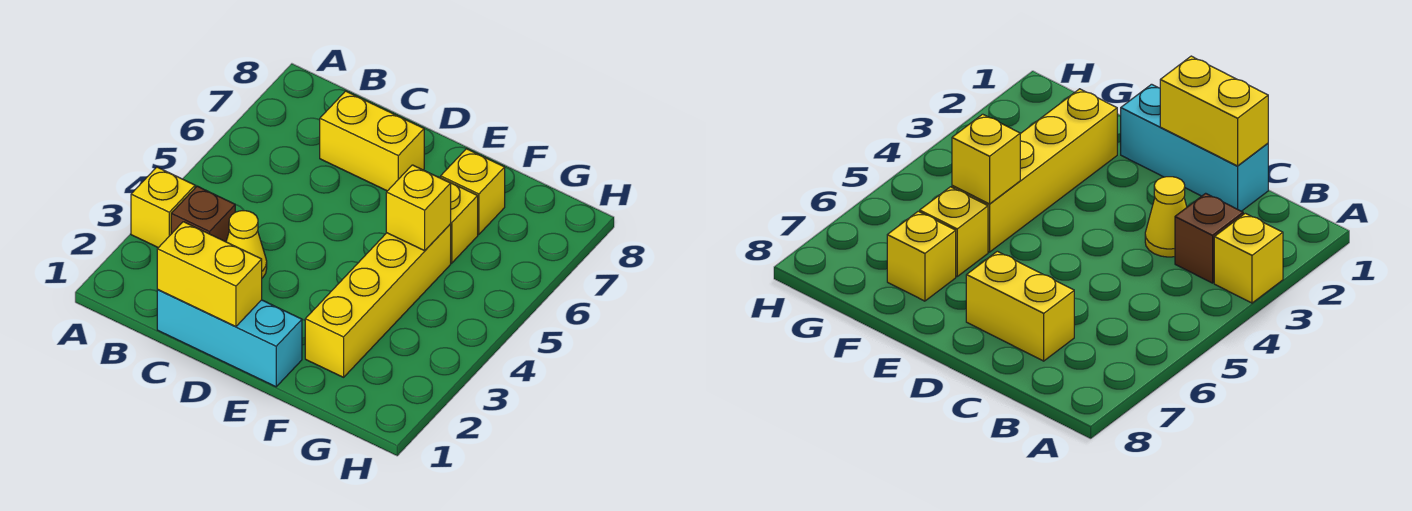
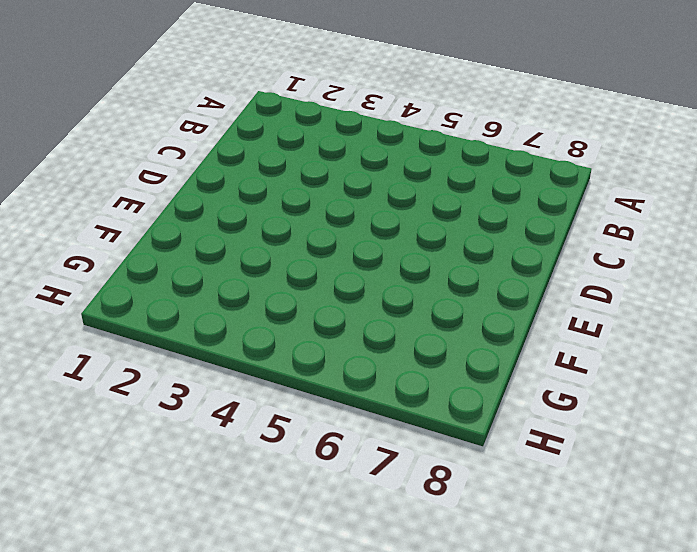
none -> yellow 1x1 brick [131,167,195,248]
none -> brown 1x1 brick [171,186,235,242]

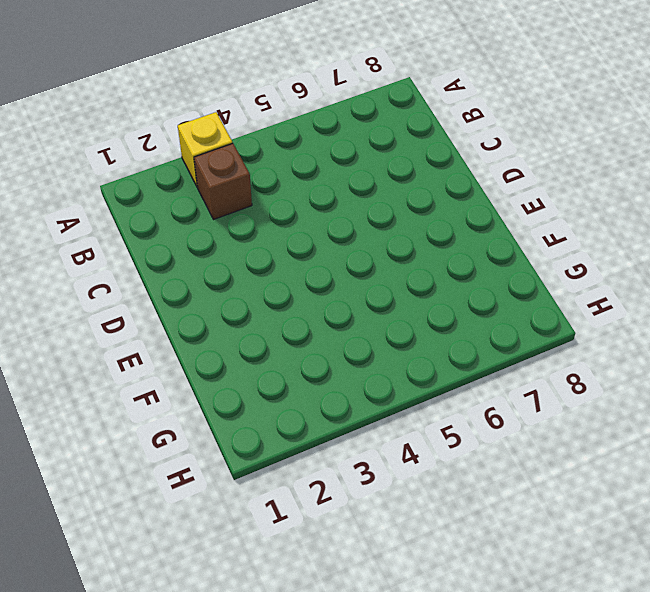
none -> cyan 1x3 brick [157,290,302,387]
none -> yellow 1x1 cone [226,211,267,278]

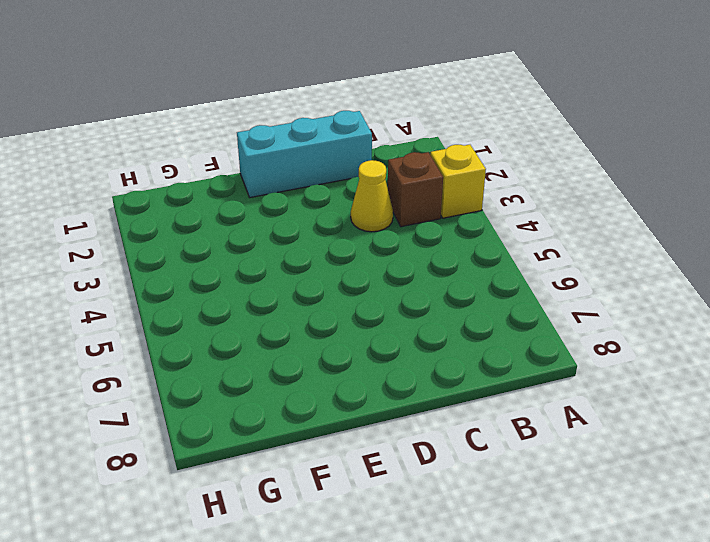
none -> yellow 1x2 brick [320,91,424,191]
none -> yellow 1x4 brick [305,224,451,377]

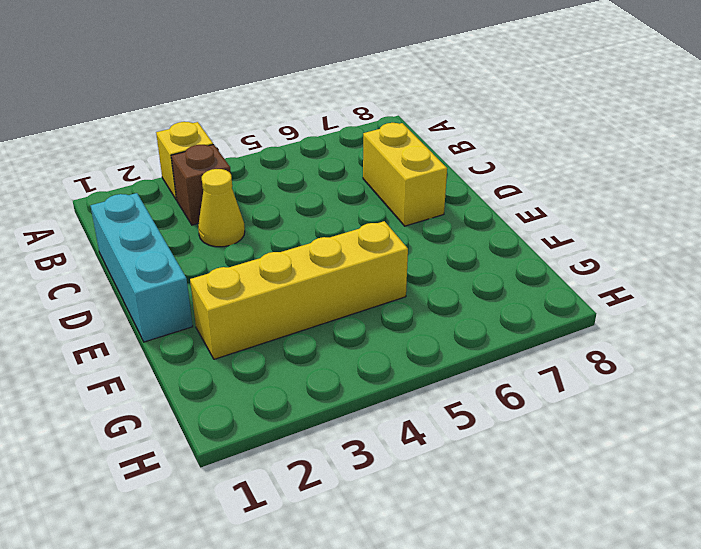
none -> yellow 1x1 brick [439,177,478,263]
none -> yellow 1x1 brick [441,149,505,235]

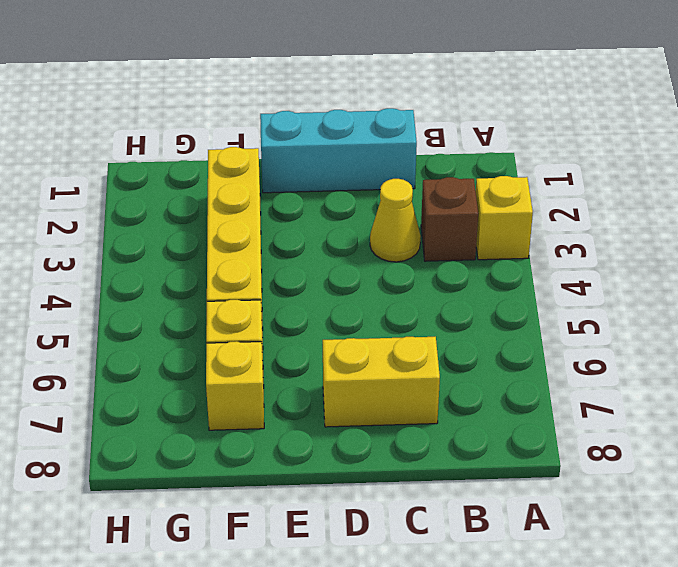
none -> yellow 1x2 brick [157,222,262,327]
none -> yellow 1x1 brick [386,165,451,251]

